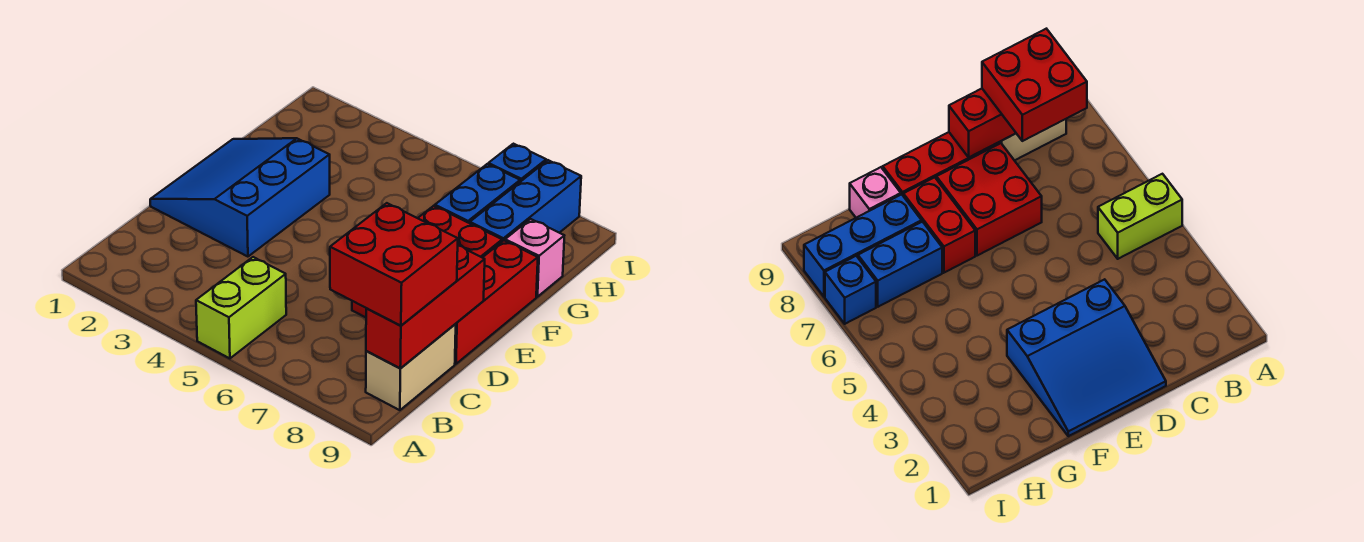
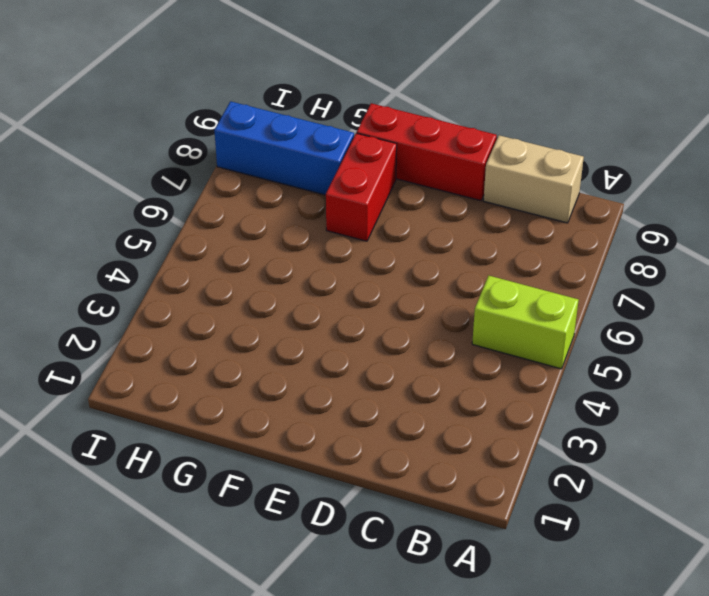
none -> blue 3x3 slope [150,138,330,257]
none -> red 2x2 brick [936,143,1042,256]
none -> blue 1x2 brick [435,164,520,223]

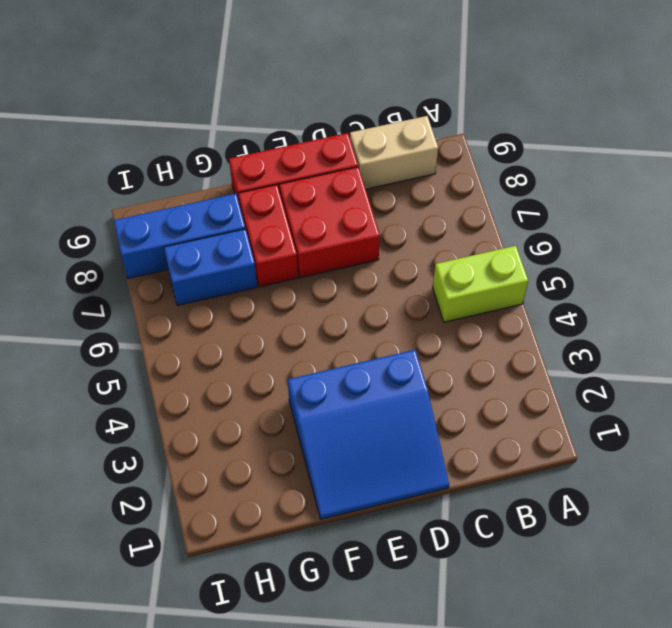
none -> pink 1x1 brick [505,219,564,297]
none -> blue 1x1 brick [488,144,546,182]
none -> red 1x3 brick [366,246,485,369]

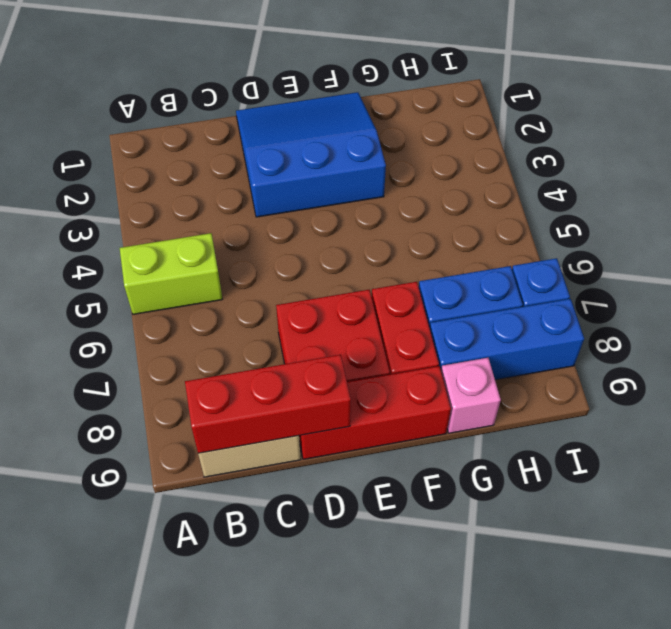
none -> red 2x2 brick [330,203,458,326]

